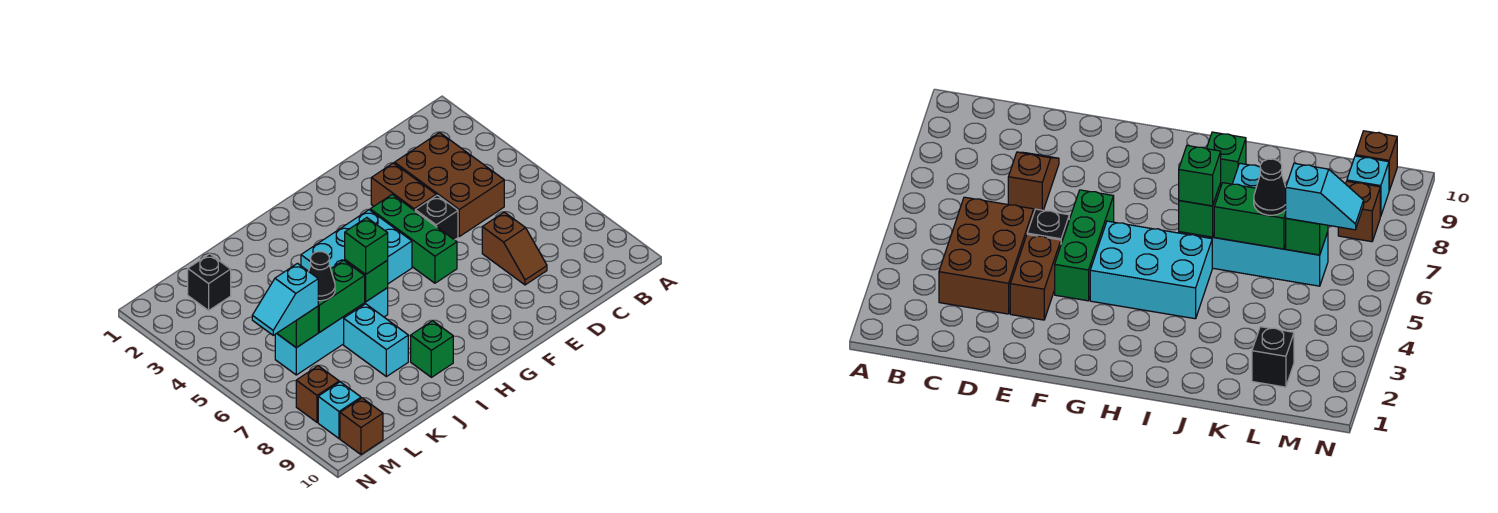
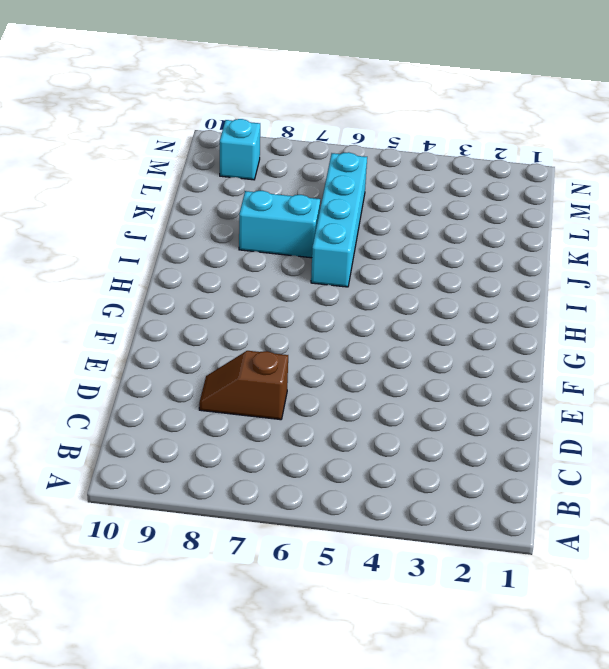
none -> brown 2x3 brick [395,133,504,236]
none -> brown 1x2 brick [371,163,436,211]
none -> black 1x1 brick [415,195,458,240]

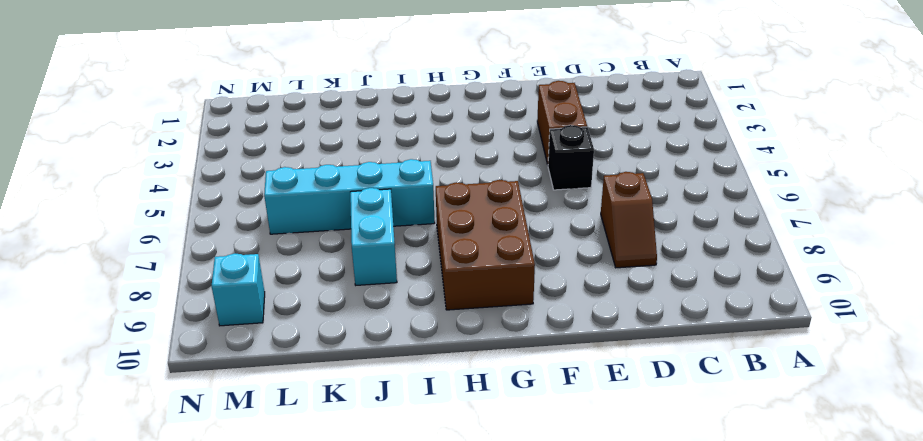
brown 2x3 brick [436,180,535,310] -> brown 2x3 brick moved to [395,133,504,236]
none -> green 1x3 brick [370,194,457,283]
none -> cyan 2x3 brick [301,210,412,284]
none -> green 1x1 brick [411,321,453,377]

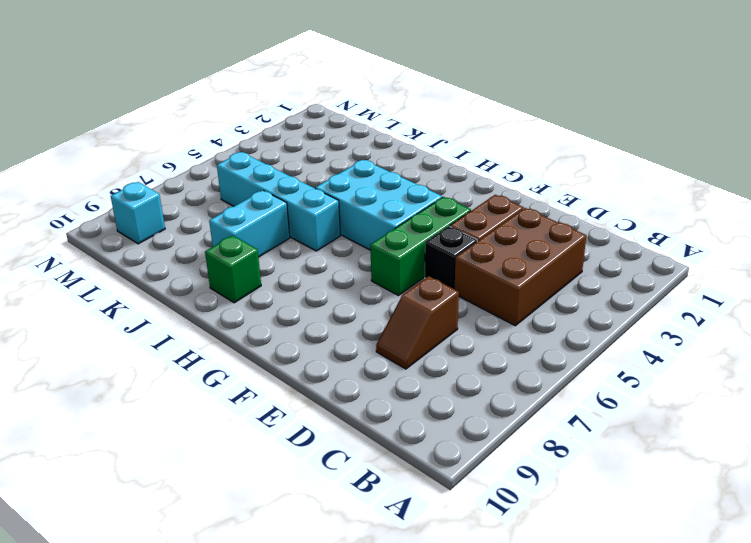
none -> black 1x1 brick [188,254,231,310]
none -> brown 1x1 brick [296,366,339,422]
none -> brown 1x1 brick [340,398,383,455]

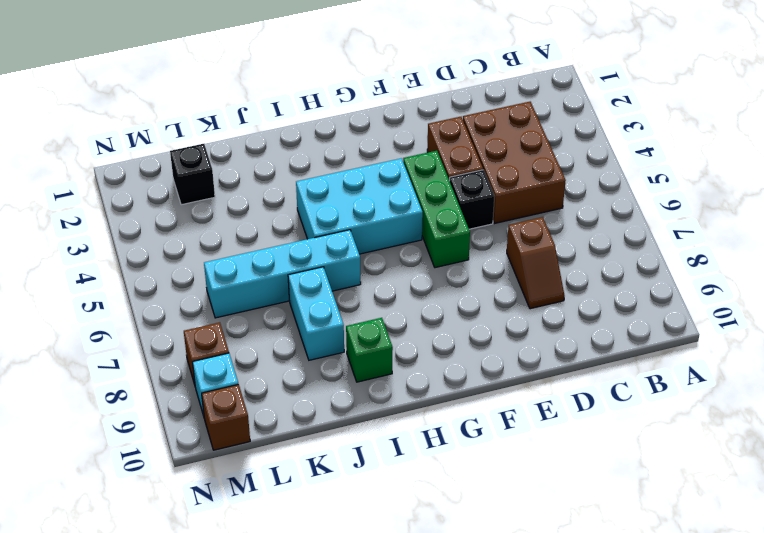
none -> green 1x1 brick [345,260,388,302]
none -> green 1x2 brick [318,260,365,332]
none -> green 1x1 brick [277,306,318,348]

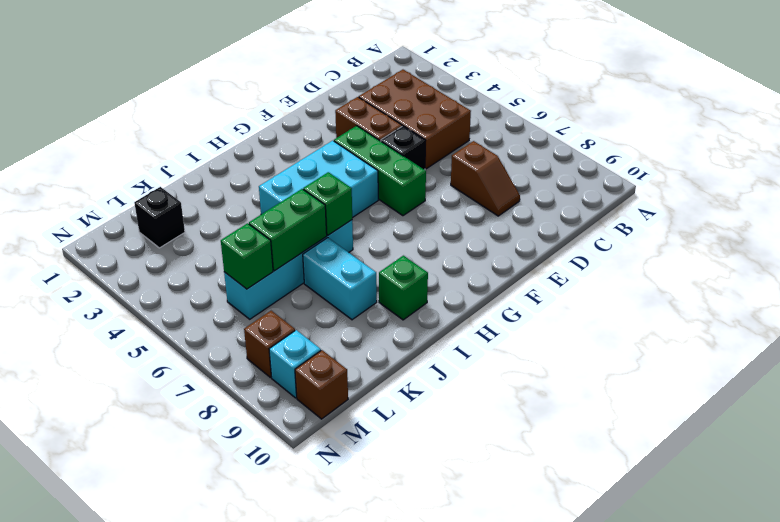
none -> green 1x1 brick [345,218,388,274]
none -> black 1x1 cone [309,252,335,301]
none -> cyan 1x2 slope [252,263,318,335]

